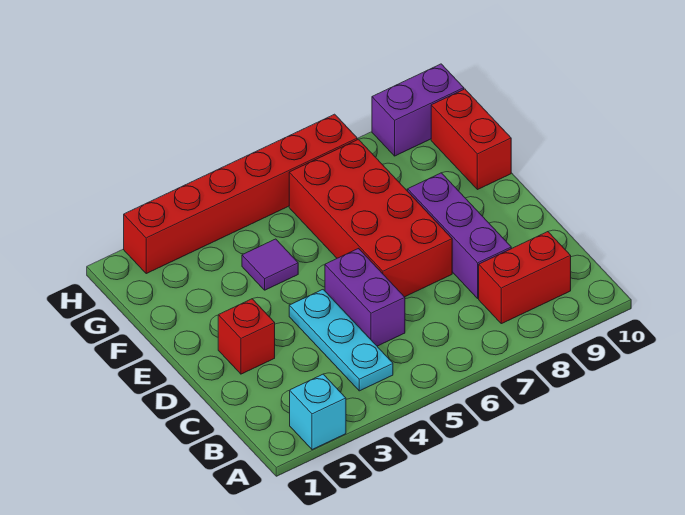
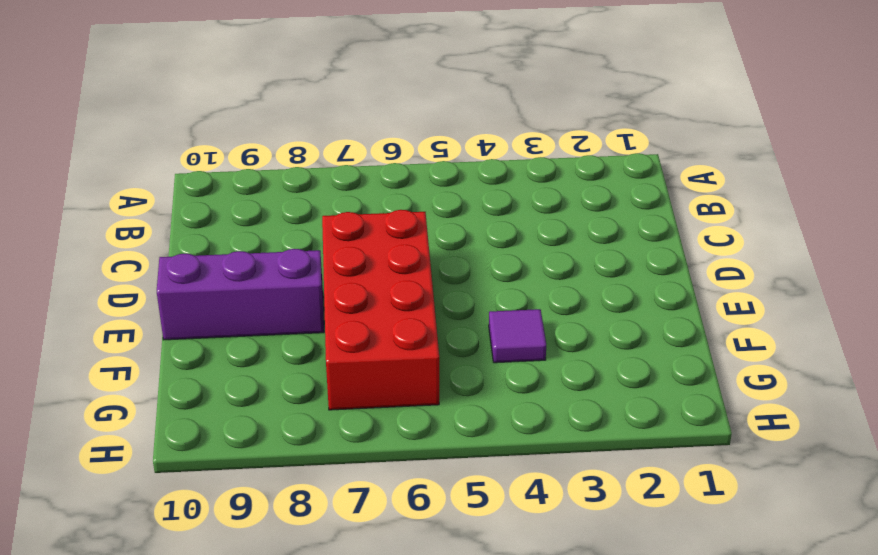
purple 1x3 brick [157,249,324,340] -> purple 1x3 brick turned to [408,173,511,298]
none -> cyan 1x1 brick [290,374,346,450]
none -> cyan 1x3 plate [289,290,393,391]

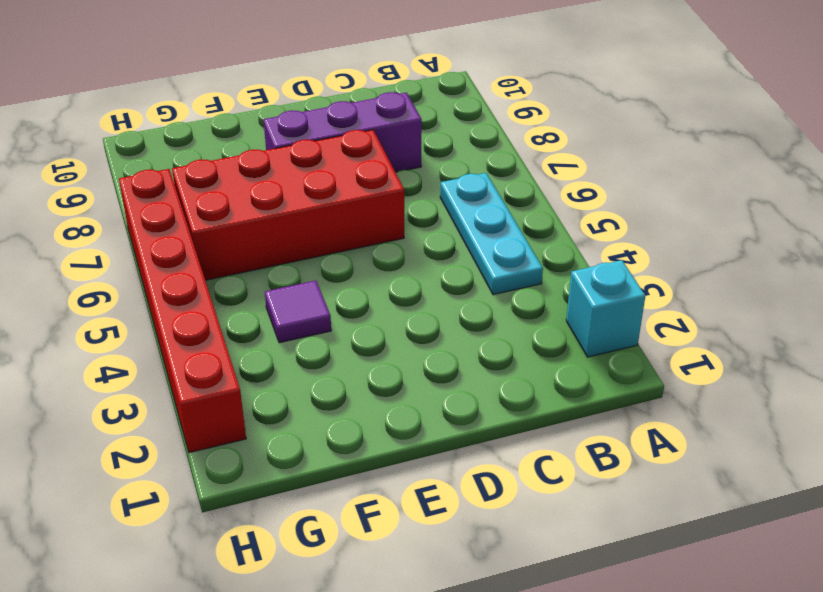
cyan 1x3 plate [440,173,543,295] -> cyan 1x3 plate turned to [289,290,393,391]
none -> red 1x2 brick [479,232,571,324]
none -> purple 1x2 brick [325,248,405,346]

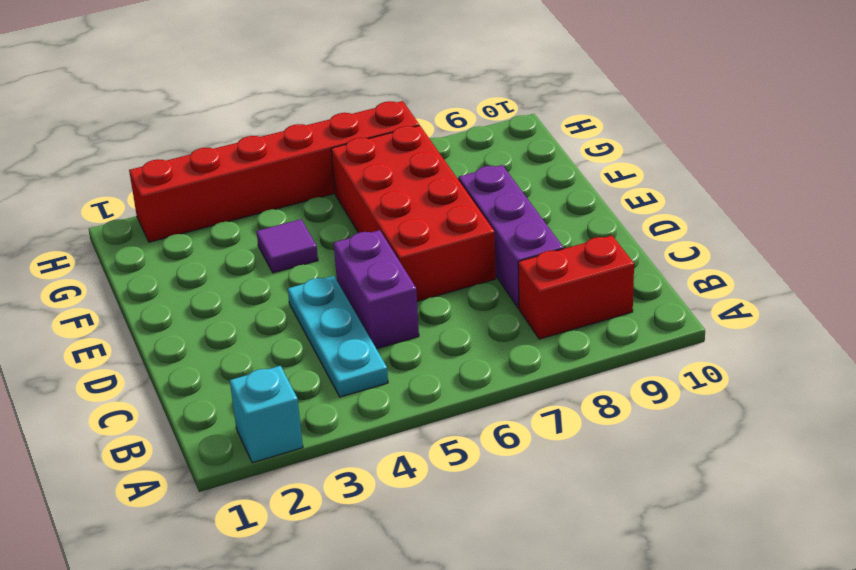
none -> red 1x1 brick [218,299,275,374]
none -> red 1x2 brick [431,89,511,190]

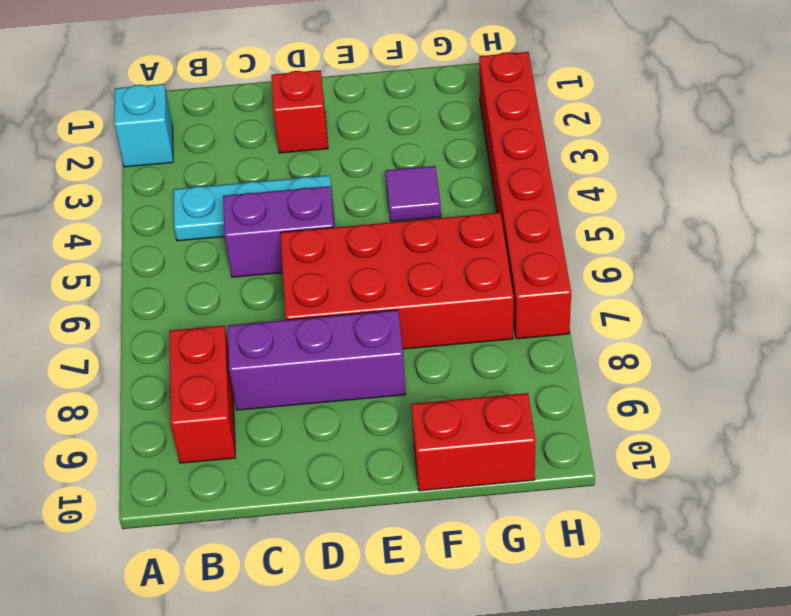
none -> purple 1x2 brick [372,64,464,156]

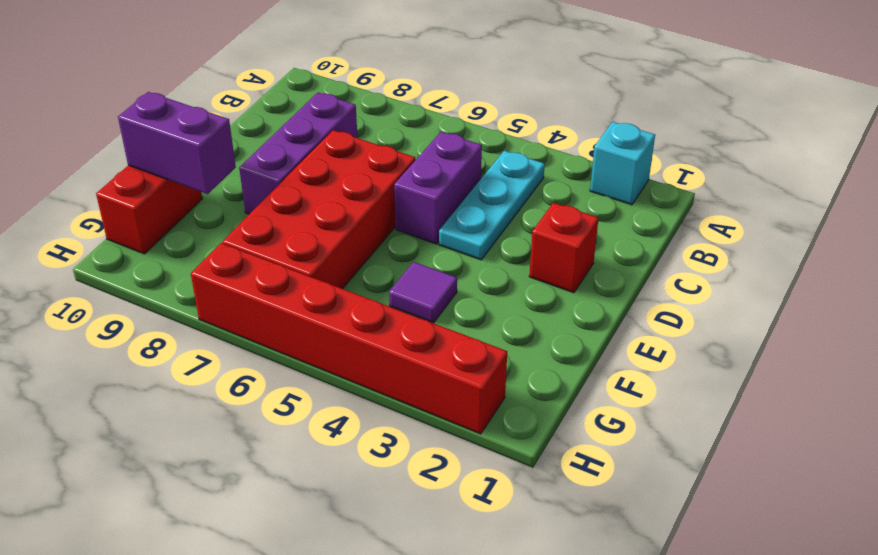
purple 1x2 brick [118,92,236,194] -> purple 1x2 brick moved to [372,64,464,156]
none -> red 1x2 brick [479,232,571,324]

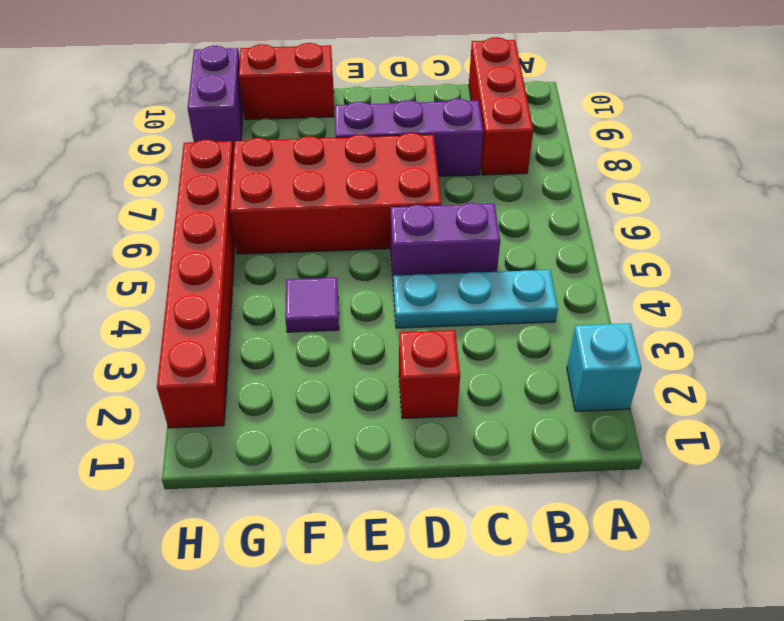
red 1x3 brick [469,37,533,175] -> red 1x2 brick [479,232,571,324]

